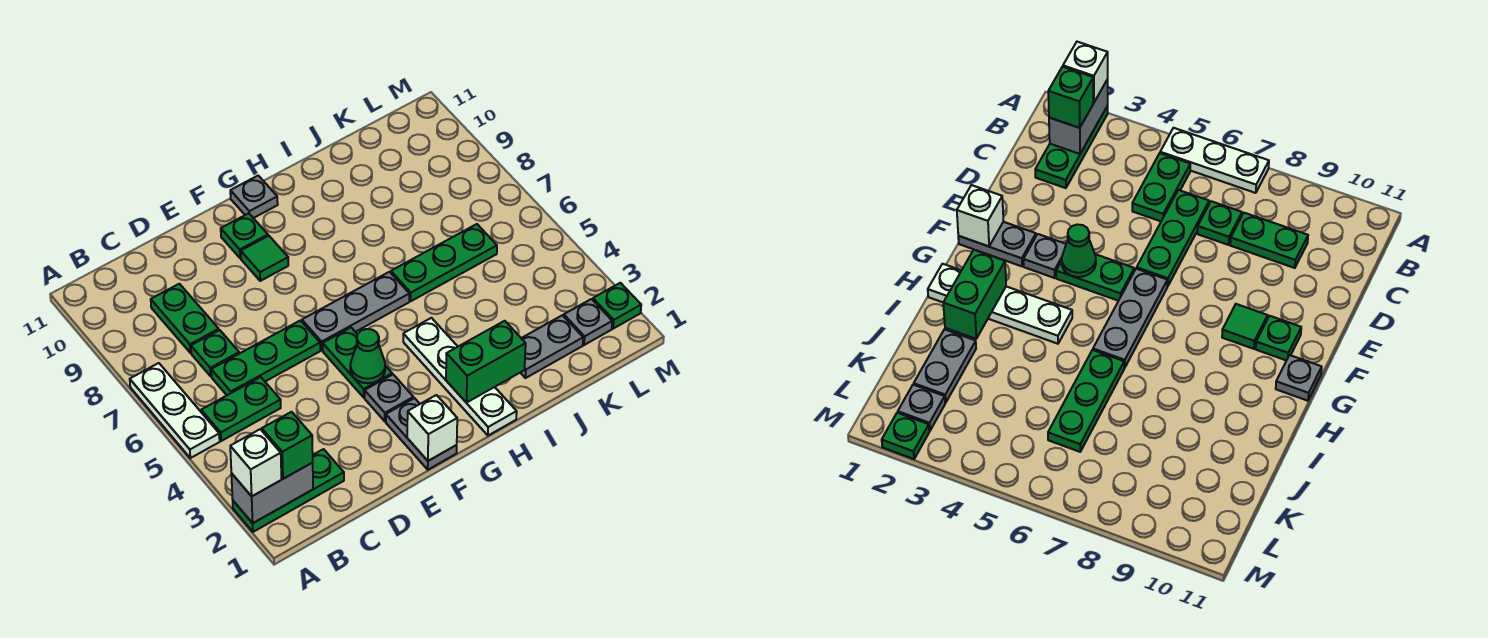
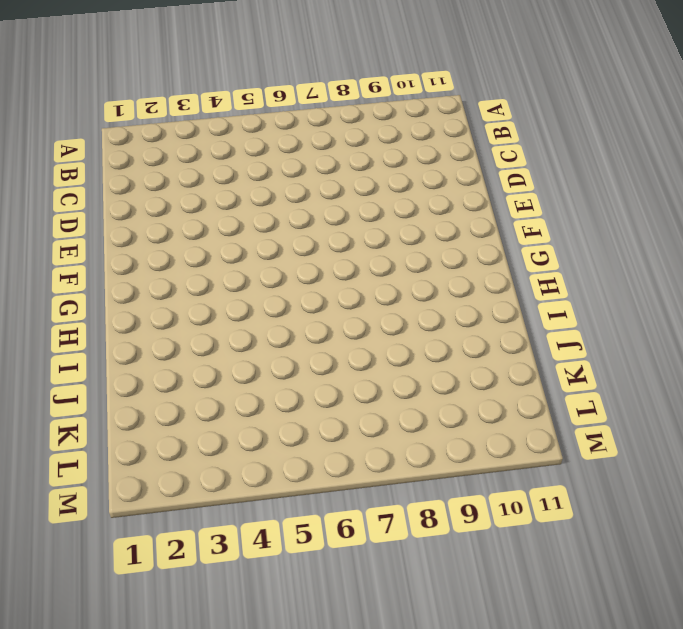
none -> green 1x3 plate [233,449,344,532]
none -> white 1x3 plate [130,363,220,458]
none -> green 1x2 plate [201,377,281,441]

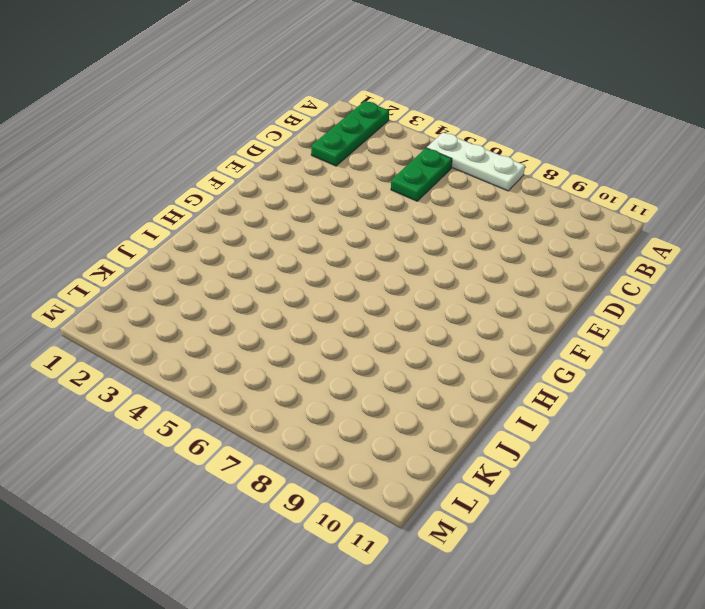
none -> green 1x3 plate [211,320,320,395]
none -> green 1x1 plate [191,330,239,376]
none -> green 1x2 plate [151,284,219,353]

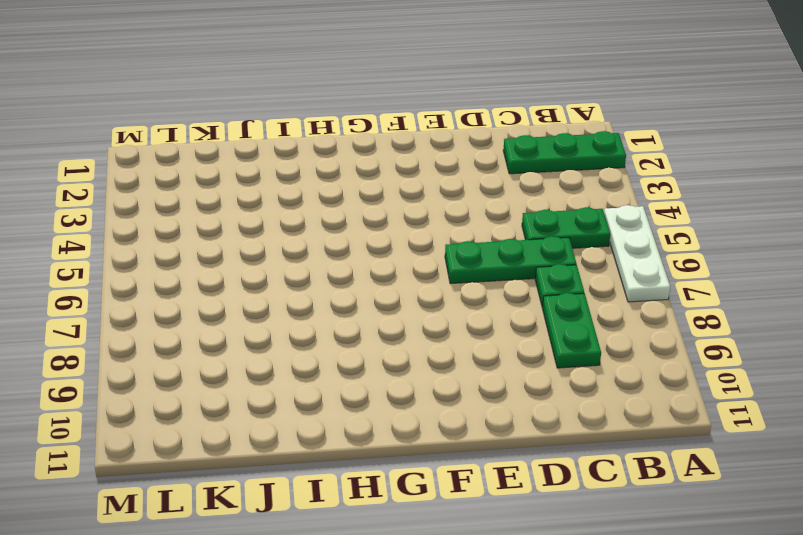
none -> grey 1x2 plate [386,398,457,470]
none -> grey 1x1 plate [365,374,414,421]
none -> green 1x2 plate [323,328,392,397]

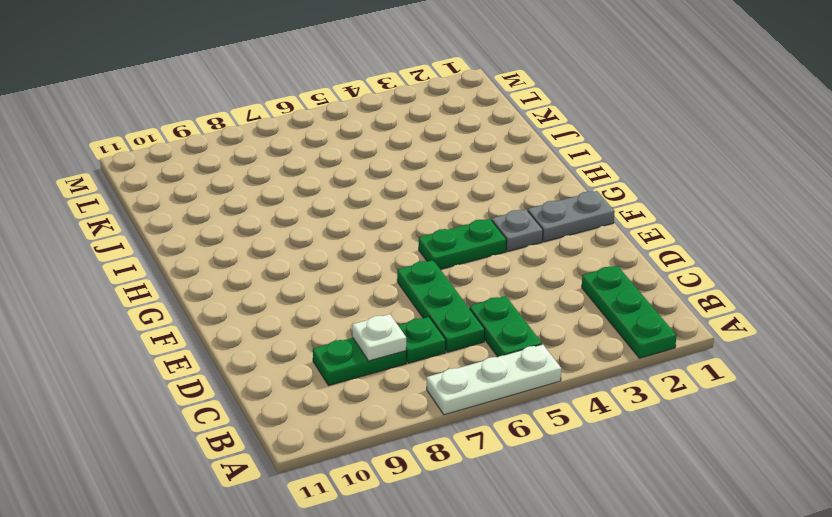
white 1x1 plate [352,314,406,361] -> none
none -> grey 1x3 plate [302,272,409,350]
none -> green 1x1 tile [241,236,288,281]
none -> green 1x1 plate [221,213,268,258]

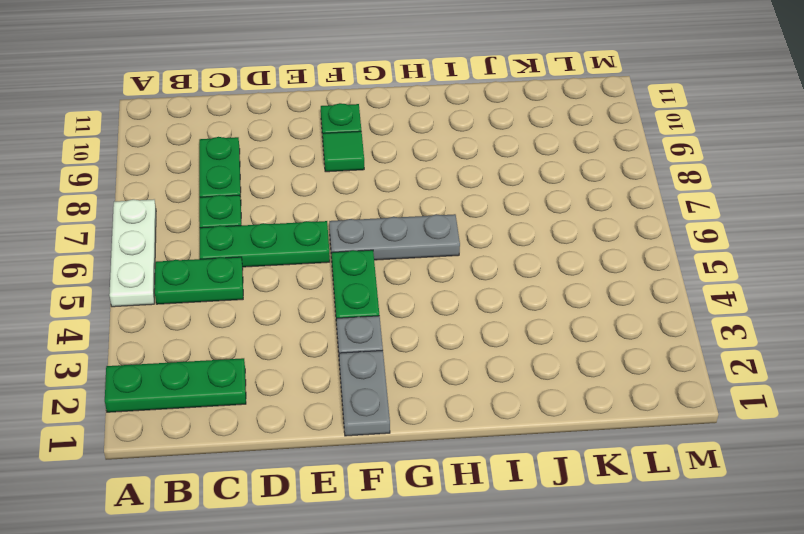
none -> grey 1x1 plate [230,176,278,218]
none -> white 1x4 plate [403,318,517,436]
none -> green 1x3 plate [391,224,497,301]

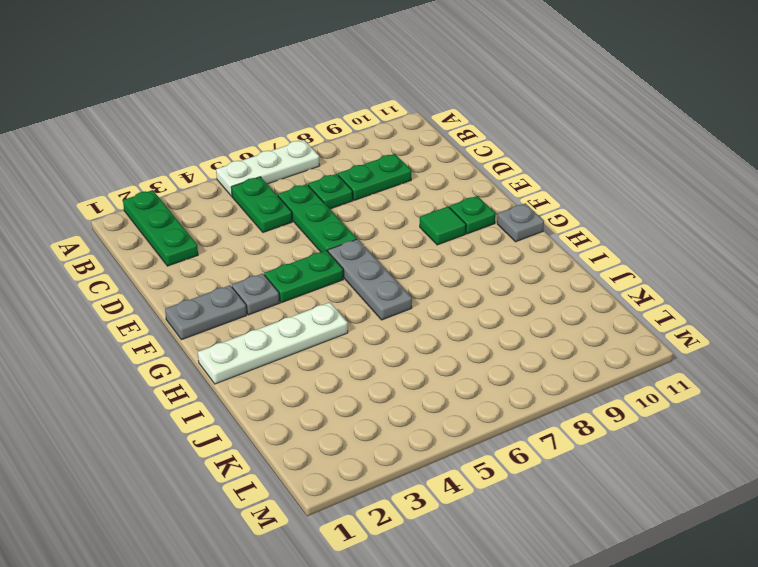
none -> green 1x3 plate [391,224,497,301]
none -> grey 1x2 plate [520,315,583,378]
none -> grey 1x1 plate [564,299,612,345]

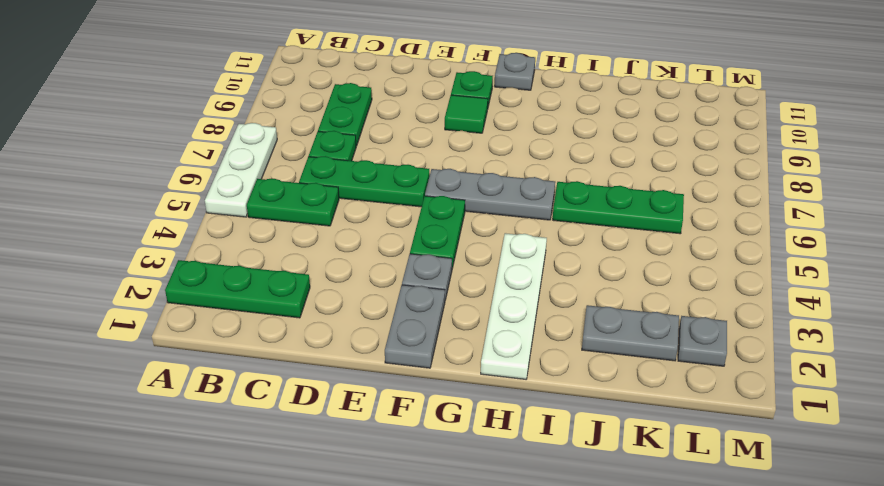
none -> green 1x1 plate [593,283,641,329]
none -> grey 1x2 brick [231,463,313,523]
none -> white 1x1 brick [407,395,457,461]

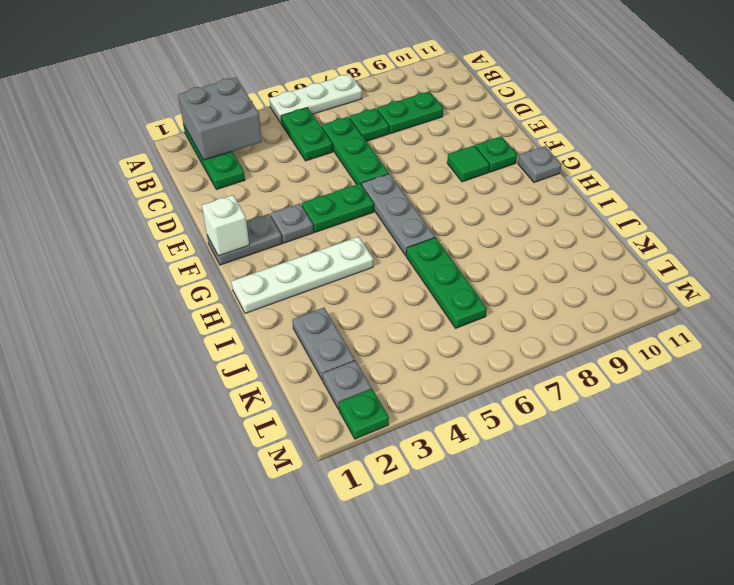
grey 2x2 brick [178,77,262,160] -> grey 1x2 brick [231,463,313,523]
none -> green 1x1 cone [350,329,385,383]
none -> green 1x2 brick [446,321,526,403]
none -> white 1x1 brick [230,429,281,496]

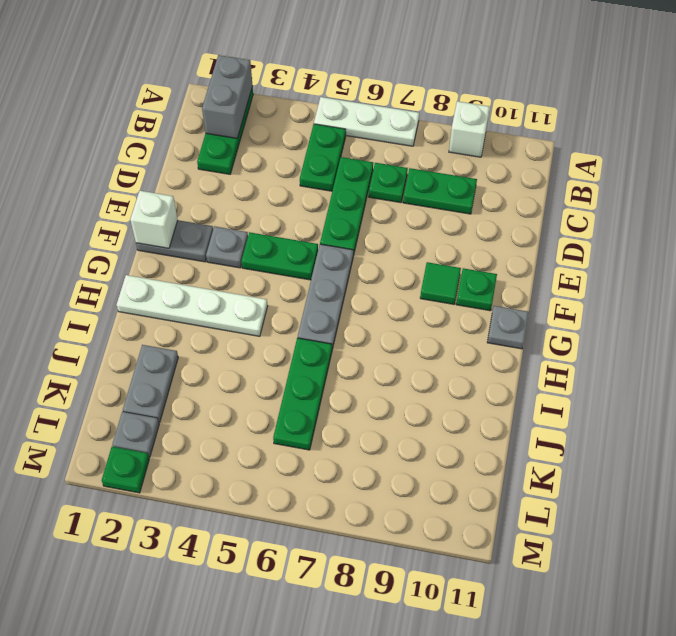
white 1x1 brick [449,101,490,157] -> white 1x1 brick moved to [230,429,281,496]
none -> green 1x1 cone [350,329,385,383]
none -> green 1x2 brick [446,321,526,403]
none -> green 1x1 brick [262,412,313,479]

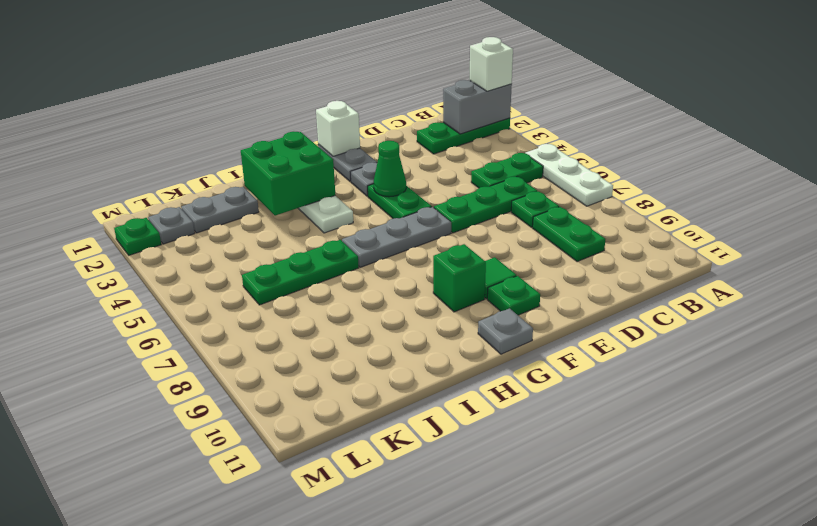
green 1x1 brick [433,244,486,312] -> green 1x1 brick moved to [262,412,313,479]
green 2x2 brick [241,132,335,216] -> green 1x2 brick [446,321,526,403]

